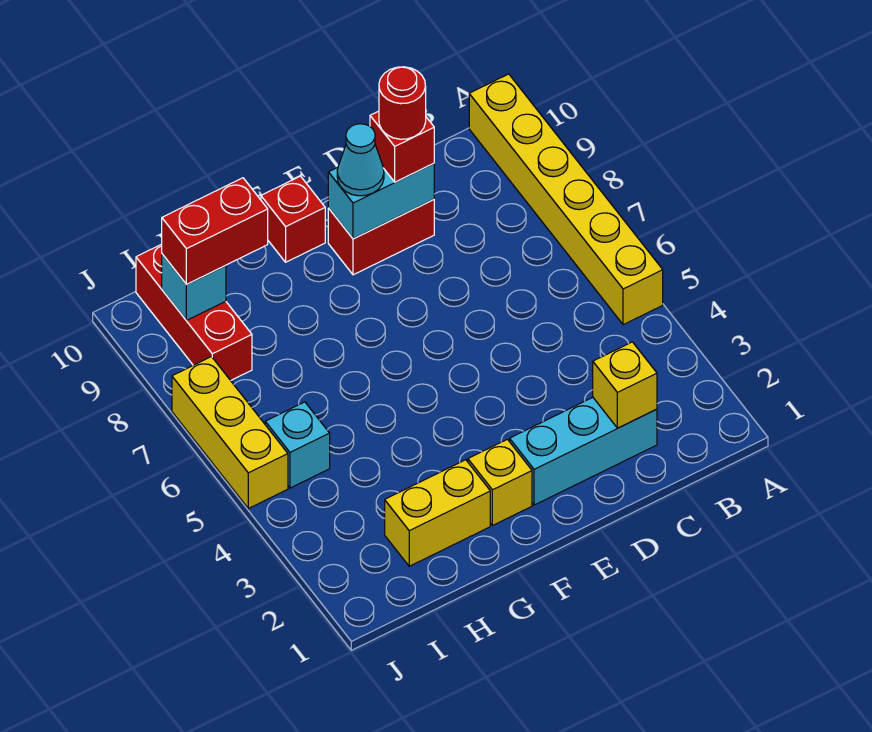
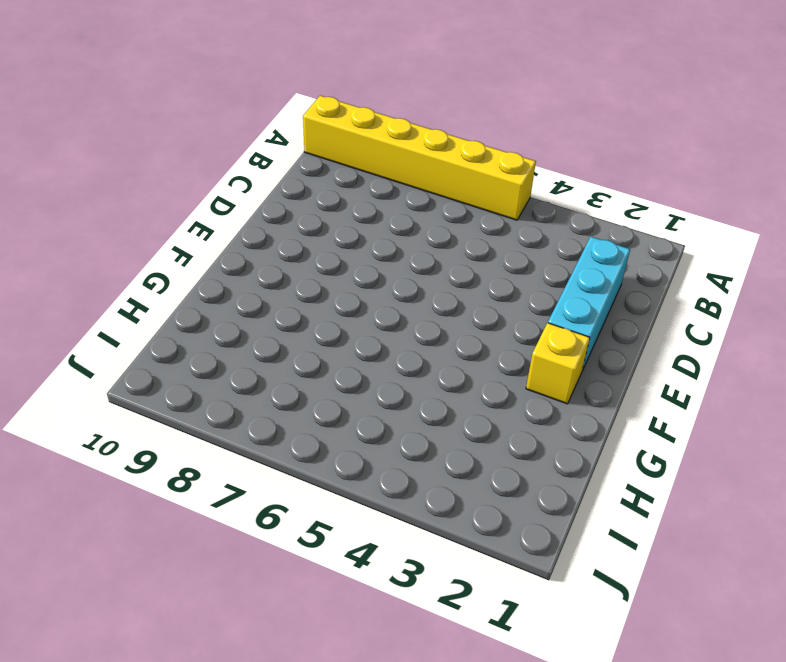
none -> red 1x2 brick [328,200,434,275]
none -> red 1x1 brick [261,176,325,262]
none -> yellow 1x2 brick [385,460,490,566]

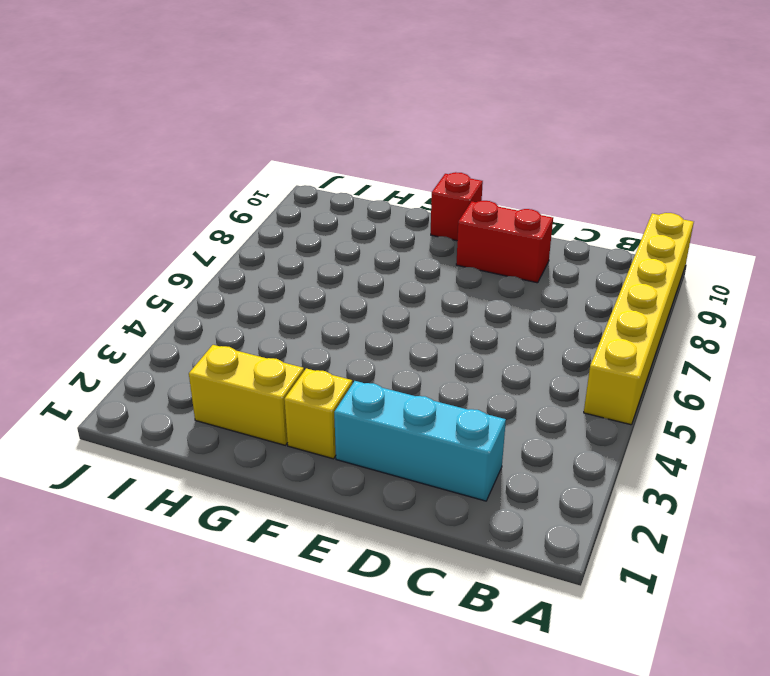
none -> cyan 1x1 brick [265,402,330,488]
none -> red 1x3 brick [136,244,252,381]
none -> yellow 1x3 brick [172,357,288,508]

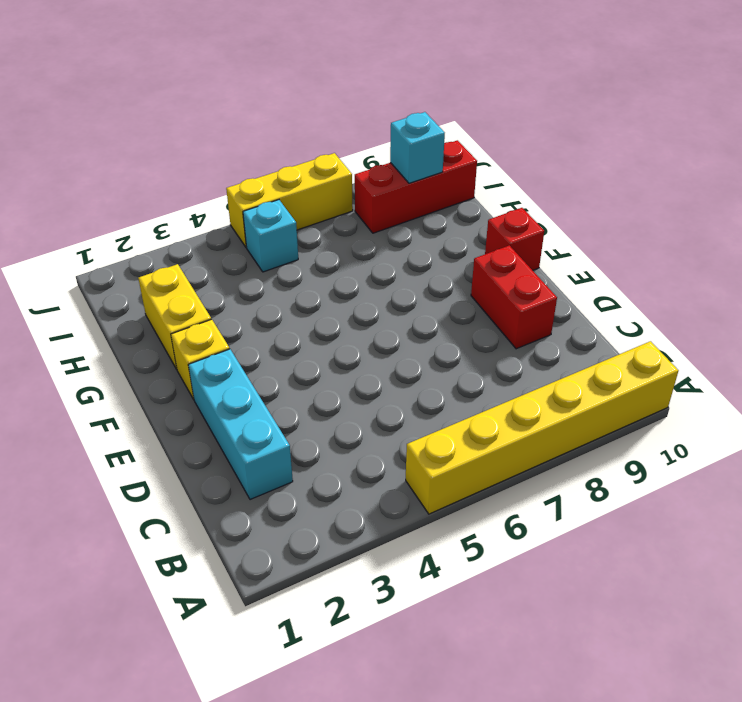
none -> yellow 1x1 brick [593,342,657,428]
none -> cyan 1x2 brick [328,164,434,239]
none -> red 1x1 brick [370,111,434,182]

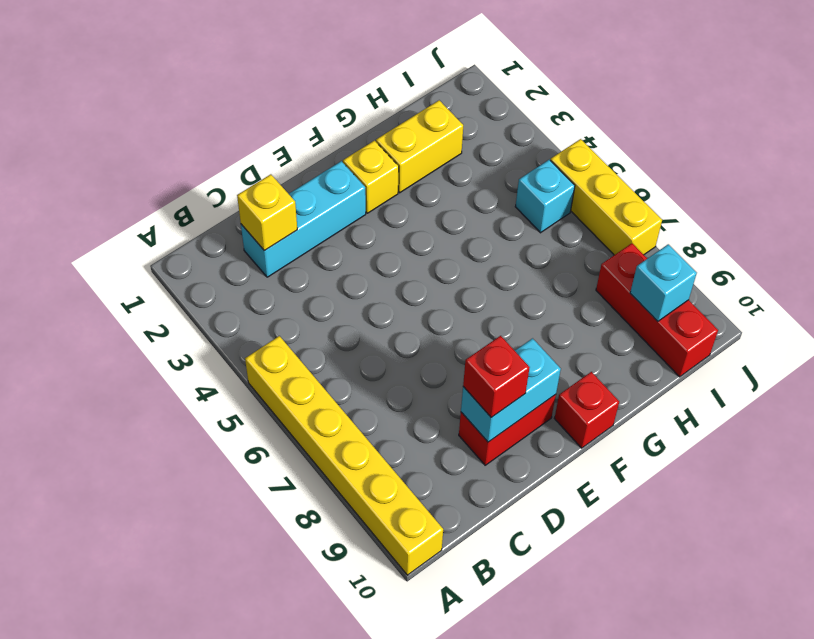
none -> cyan 1x1 cone [337,124,384,196]
none -> red 1x2 brick [162,178,268,285]
none -> red 1x1 round brick [379,67,426,139]

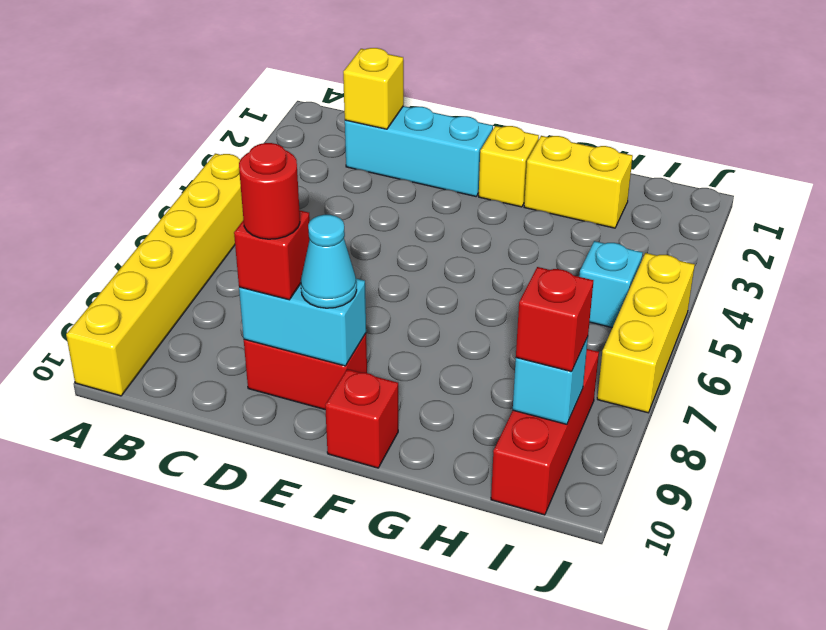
red 1x1 brick [516,267,593,372] -> red 1x2 brick [162,178,268,285]

